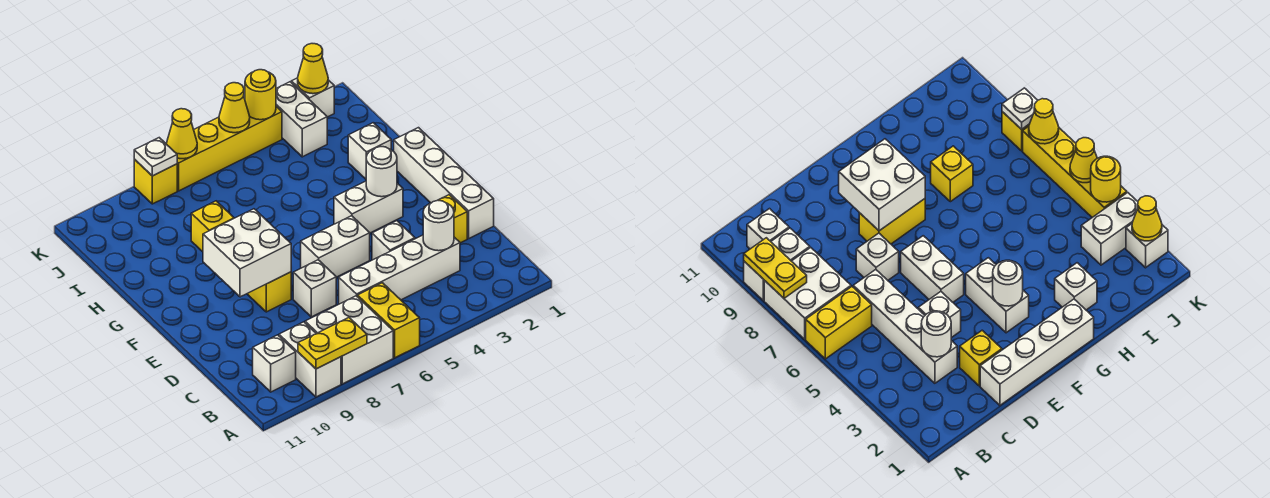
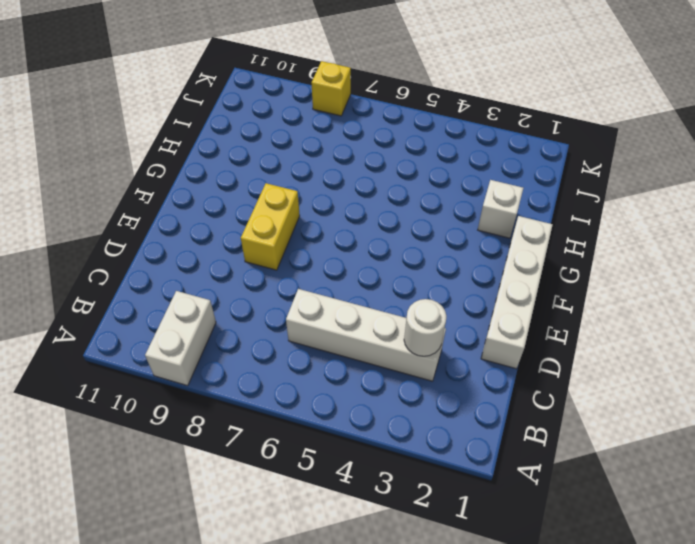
none -> yellow 1x2 brick [358,283,420,358]
none -> white 2x2 brick [305,296,393,384]
none -> white 1x1 brick [253,335,296,392]

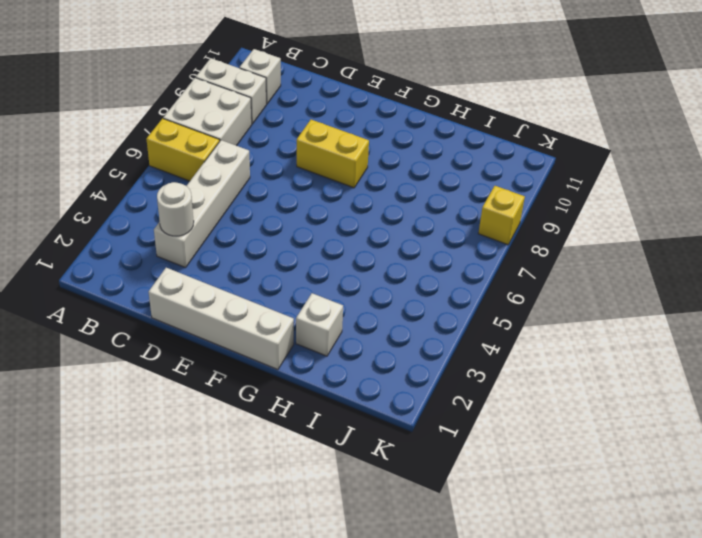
none -> yellow 1x1 brick [424,195,467,243]
none -> white 1x1 brick [372,221,415,260]
none -> white 1x1 brick [293,260,336,317]

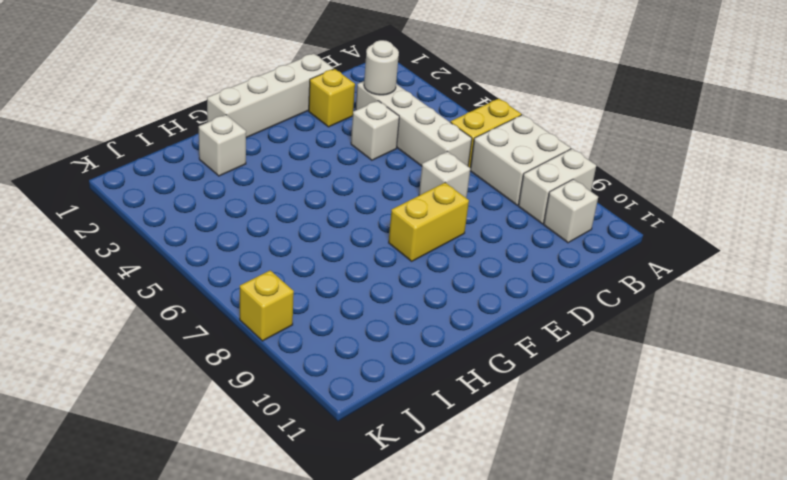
none -> white 1x2 brick [301,216,370,277]
none -> white 1x2 brick [334,181,403,233]
none -> yellow 1x1 brick [191,201,234,252]

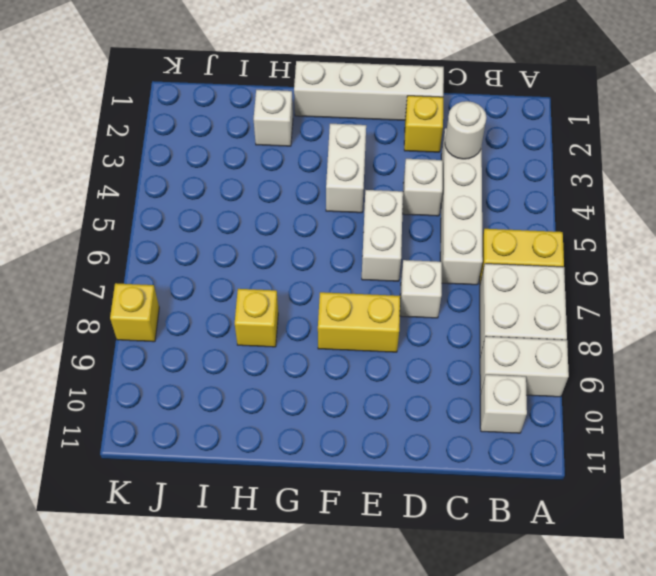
none -> white 1x2 brick [276,82,327,157]
none -> white 1x1 brick [291,78,334,117]
none -> yellow 1x4 brick [166,106,282,191]

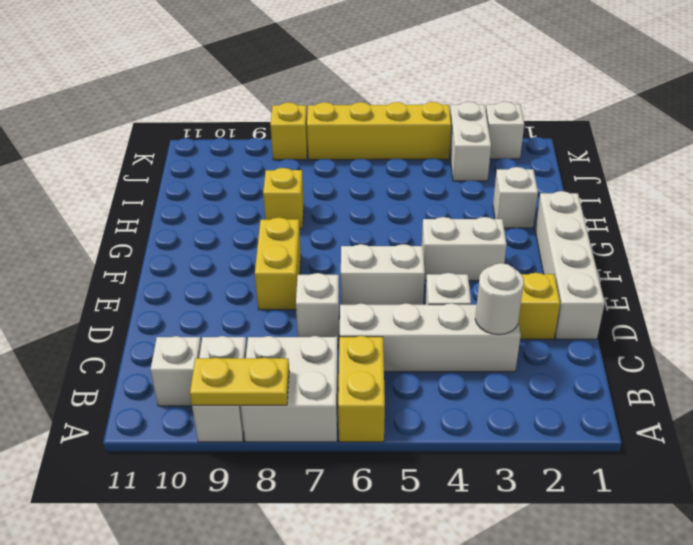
none -> white 2x2 brick [203,209,291,297]
none -> white 1x1 round brick [366,147,397,197]
none -> yellow 1x1 cone [298,44,328,94]

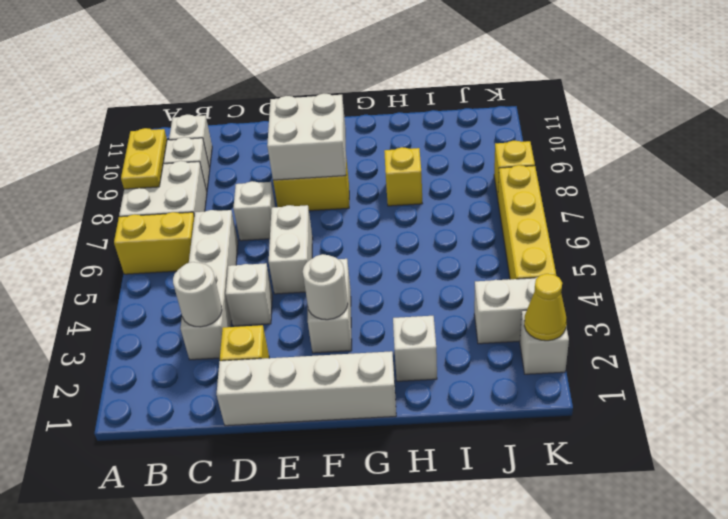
none -> yellow 1x1 round brick [245,70,276,120]
none -> yellow 1x1 cone [219,83,250,133]
none -> yellow 1x1 cone [167,109,197,159]

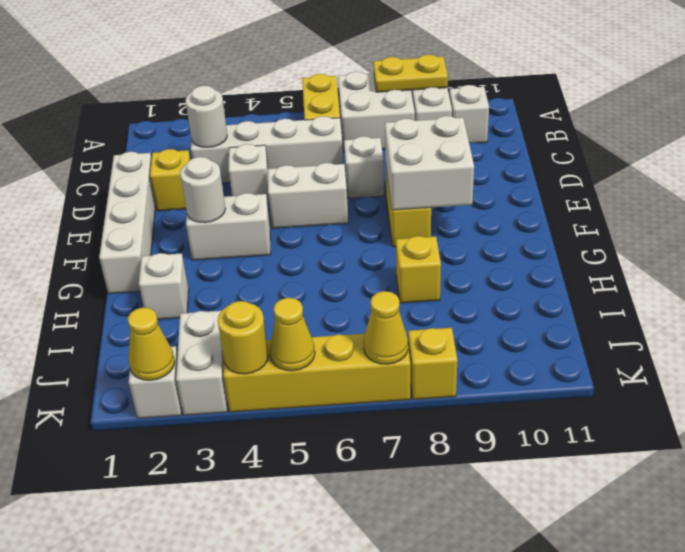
none -> white 1x1 plate [134,138,177,176]

